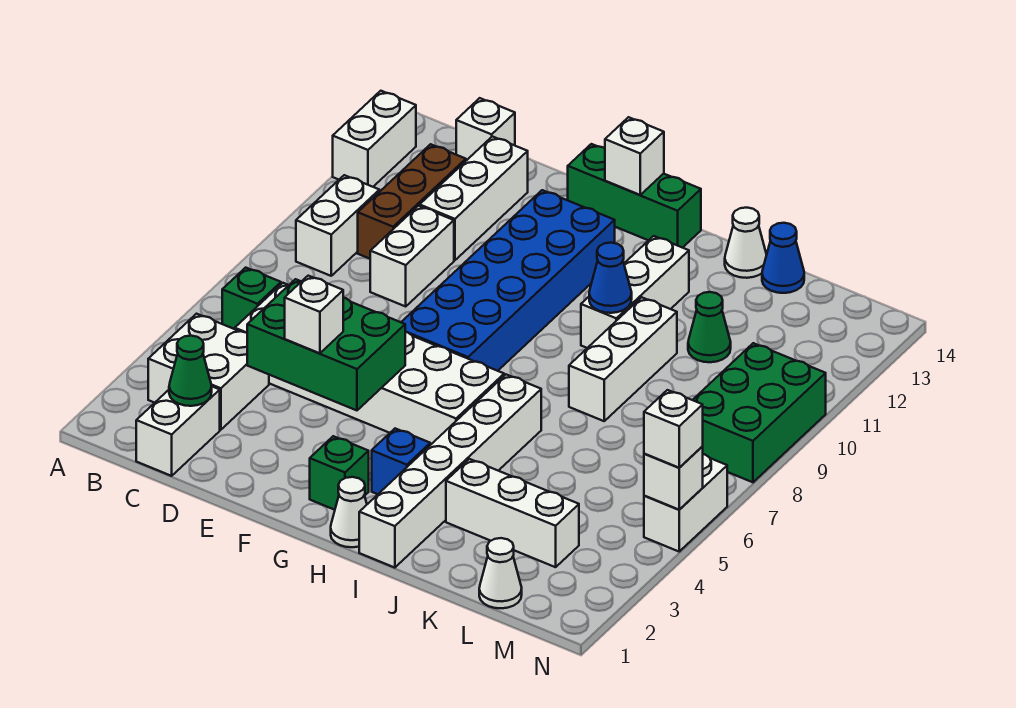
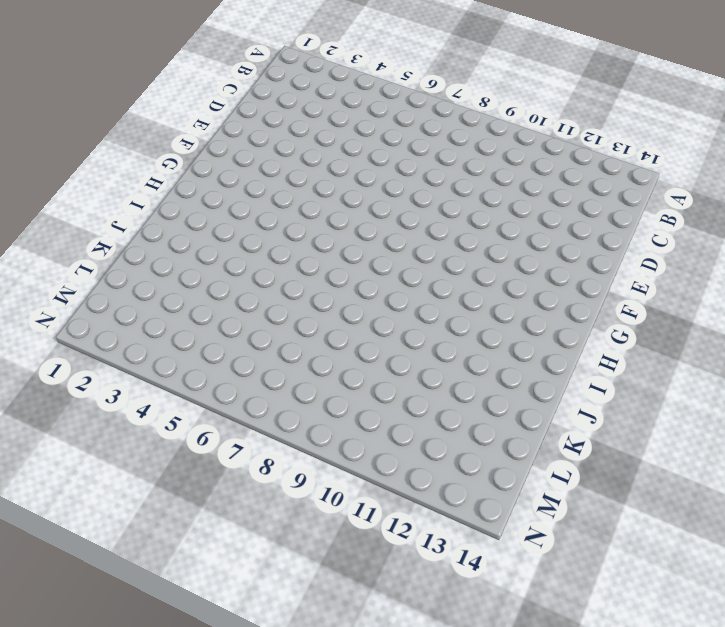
none -> white 1x2 brick [333,91,416,187]
none -> white 2x2 brick [148,314,269,430]
none -> green 1x1 brick [222,268,281,329]
none -> white 1x2 brick [296,175,379,276]

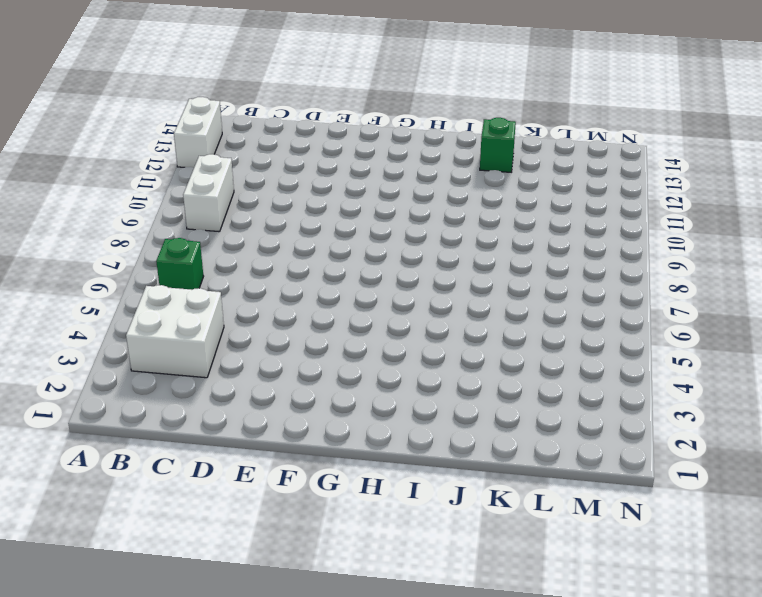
green 1x1 brick [480,118,516,172] -> green 1x1 brick moved to [310,436,369,510]
none -> white 1x2 brick [136,387,220,476]
none -> white 2x6 brick [235,283,504,445]
none -> brown 1x3 brick [358,144,466,259]
none -> white 1x1 brick [456,98,515,161]

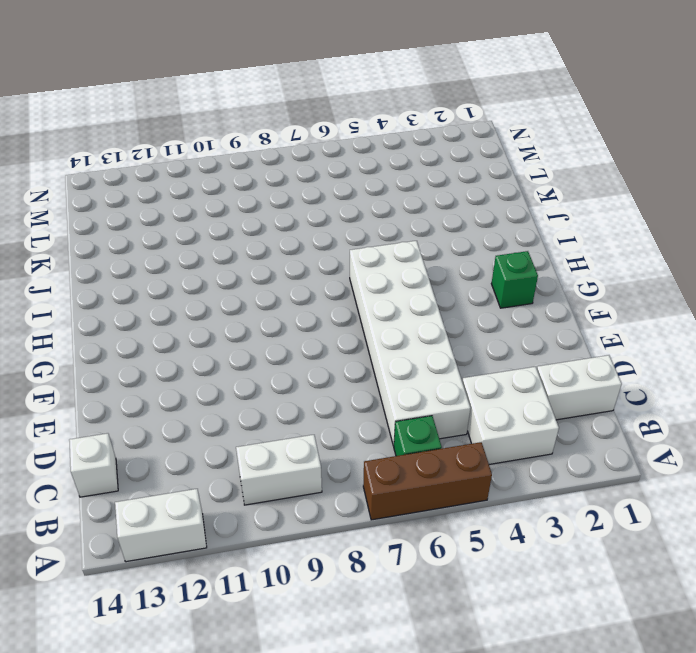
brown 1x3 brick [363,442,492,520] -> brown 1x3 brick moved to [358,144,466,259]
none -> white 1x2 brick [370,206,454,306]
none -> white 1x3 brick [420,136,528,260]
none -> blue 2x6 brick [401,190,615,371]
none -> green 1x3 brick [568,144,701,248]

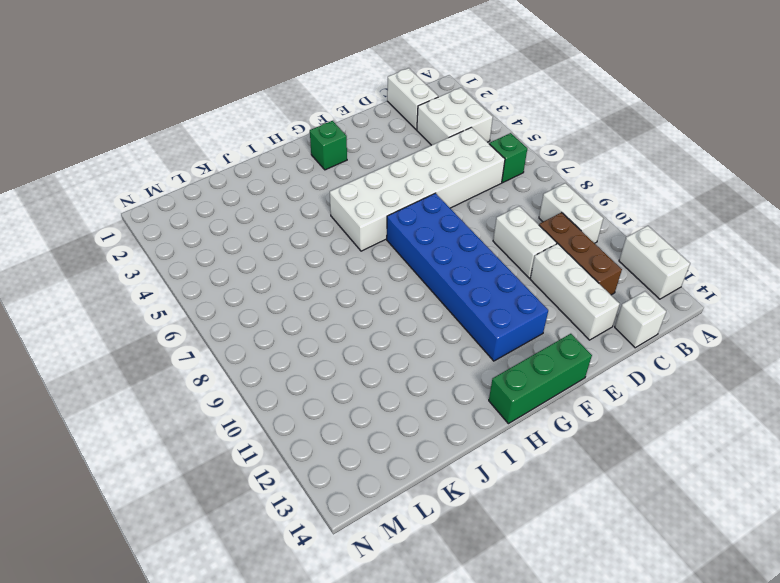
none -> white 1x1 cone [331,477,367,547]
none -> blue 1x1 brick [372,429,430,494]
none -> white 1x6 brick [359,375,541,568]
none -> white 1x3 brick [581,236,689,348]

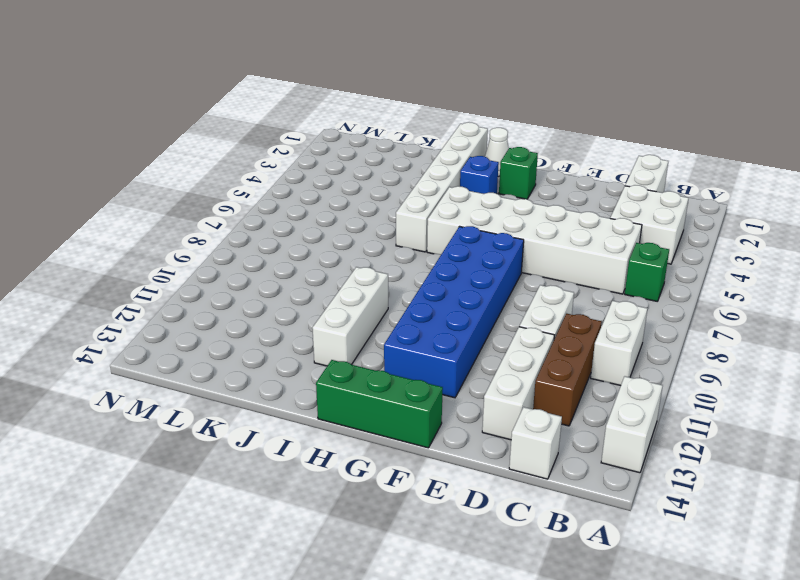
none -> white 1x3 brick [446,459,579,567]
none -> white 1x3 brick [569,297,677,421]
none -> white 1x1 cone [725,208,767,278]
none -> green 1x1 cone [688,292,731,362]

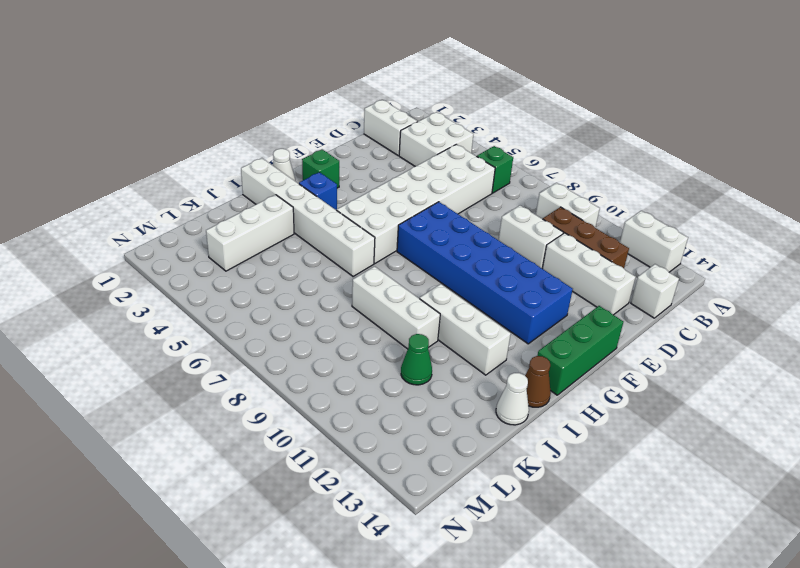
brown 1x1 cone [525,356,551,407] -> none
none -> blue 1x1 cone [762,223,804,293]
none -> white 1x1 cone [479,538,522,608]
none -> green 2x3 brick [693,343,826,482]
none -> white 1x2 brick [644,454,727,551]

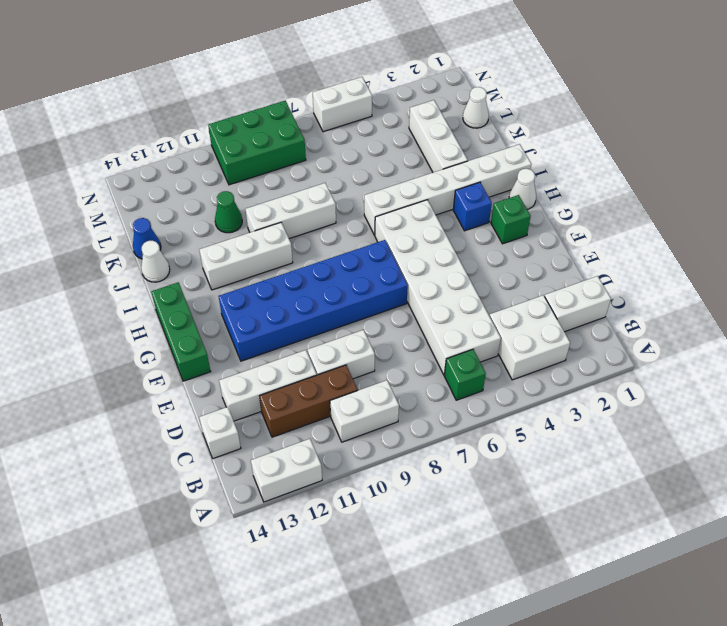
none -> green 1x1 cone [169,336,212,406]
none -> green 2x3 brick [247,279,405,410]
none -> white 1x1 brick [605,117,664,195]
none -> blue 1x1 cone [589,243,632,313]

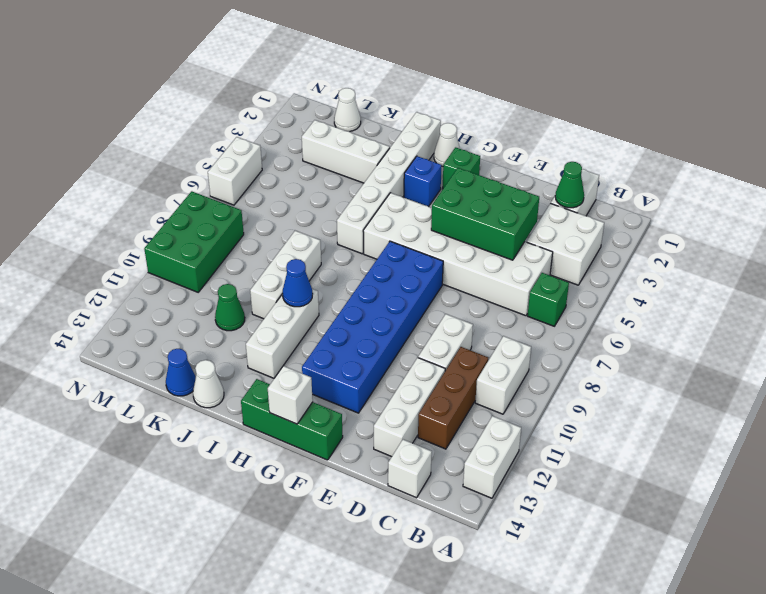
none -> white 1x1 brick [644,447,703,510]
none -> white 1x1 brick [285,276,343,353]
none -> white 1x1 brick [644,390,703,468]

